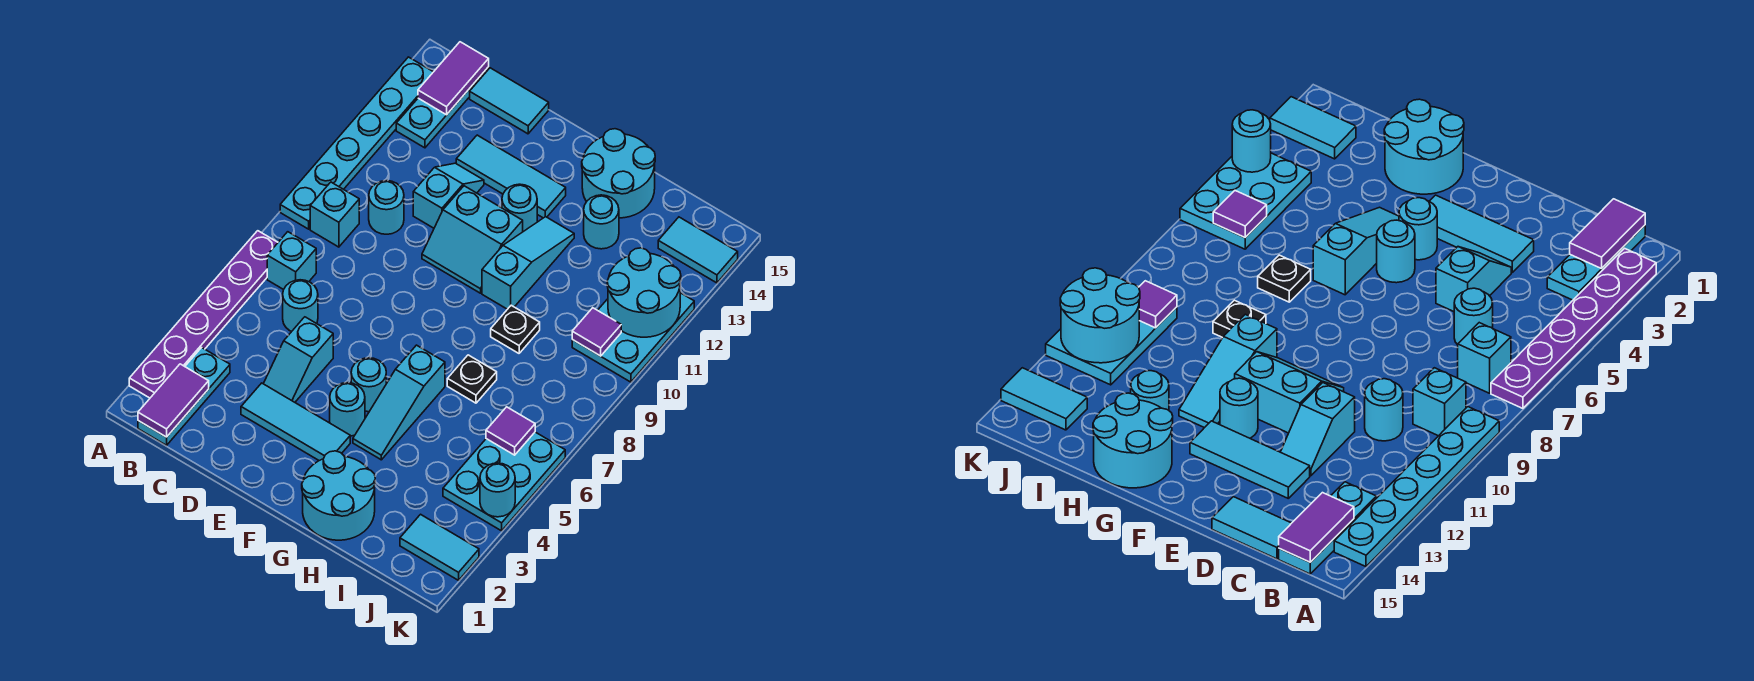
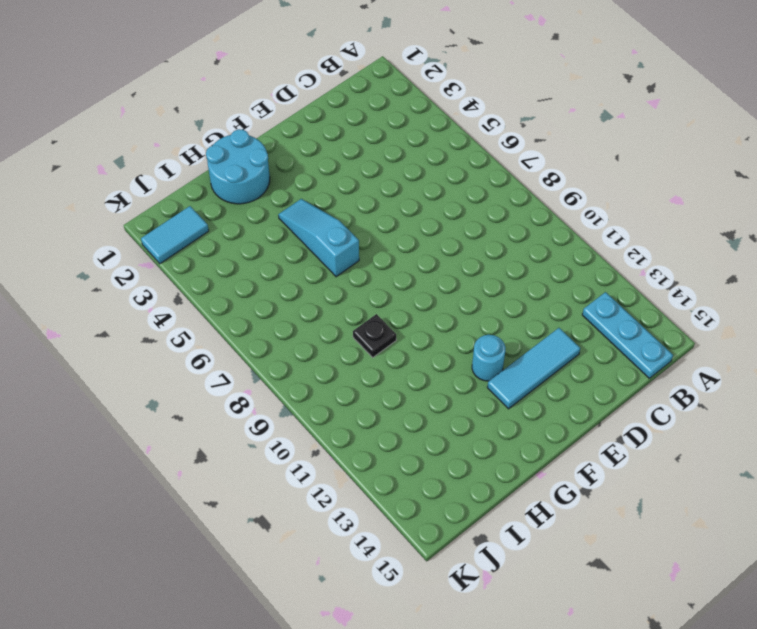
none -> purple 1x6 plate [129,231,278,398]
none -> cyan 1x6 plate [280,57,433,229]
none -> cyan 1x3 plate [138,348,230,445]
none -> cyan 1x1 brick [267,232,316,290]

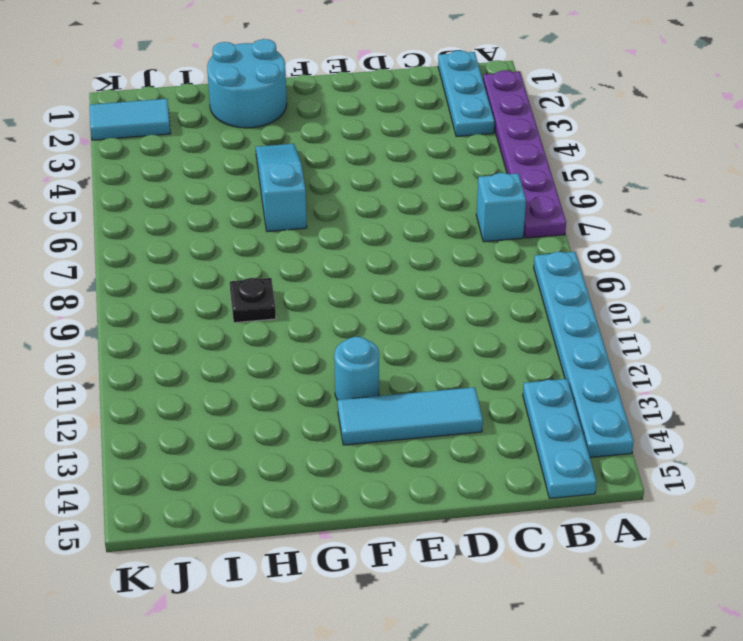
none -> cyan 1x1 brick [310,182,359,247]
none -> cyan 1x1 round brick [283,280,318,332]
none -> cyan 1x1 round brick [369,181,404,234]
none -> cyan 1x2 tile [470,68,549,134]

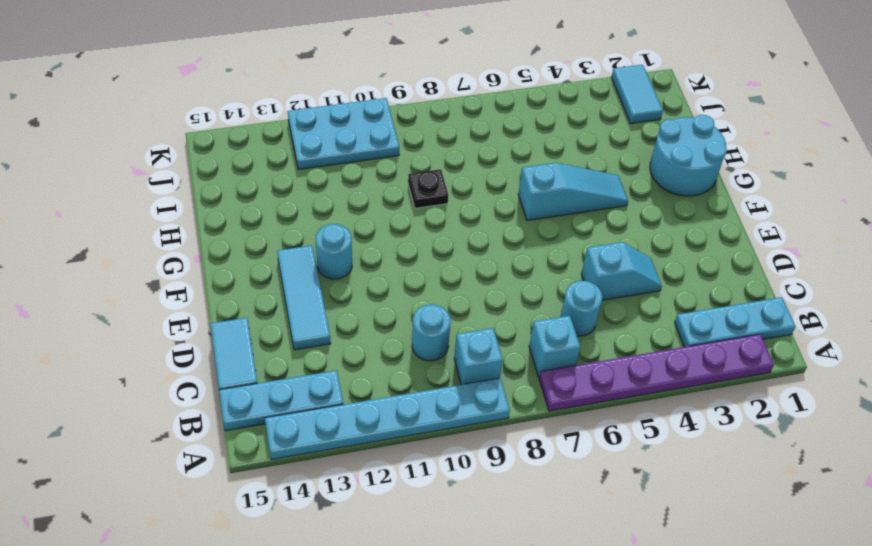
none -> cyan 1x3 tile [241,383,350,461]
none -> cyan 1x2 slope [413,163,484,228]
none -> cyan 2x2 slope [422,186,523,293]
none -> cyan 1x1 round brick [330,383,365,436]

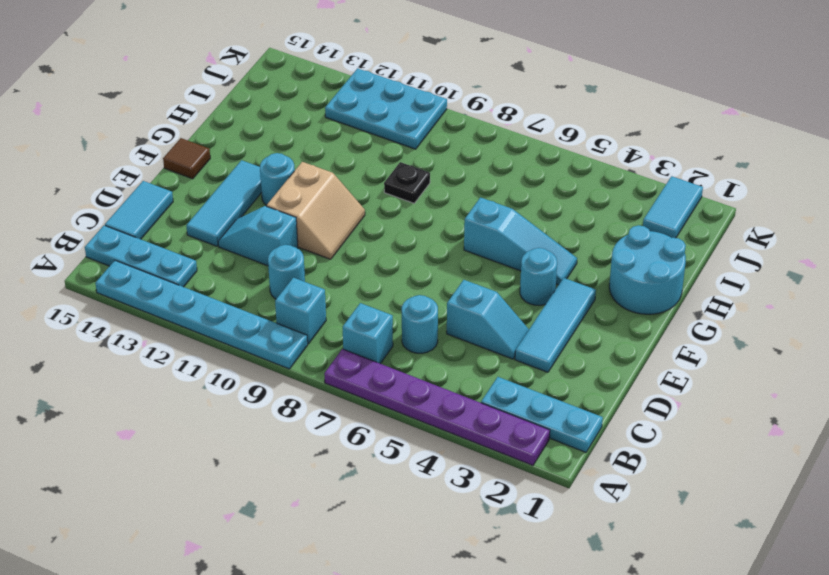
tan 2x2 slope [267,162,365,259] -> cyan 2x2 slope [422,186,523,293]
brown 1x1 tile [163,138,210,179] -> none
none -> cyan 1x1 round brick [351,358,386,412]
none -> cyan 1x3 slope [482,217,574,309]
none -> cyan 2x2 round brick [582,129,655,218]
none -> black 1x1 plate [447,355,497,403]

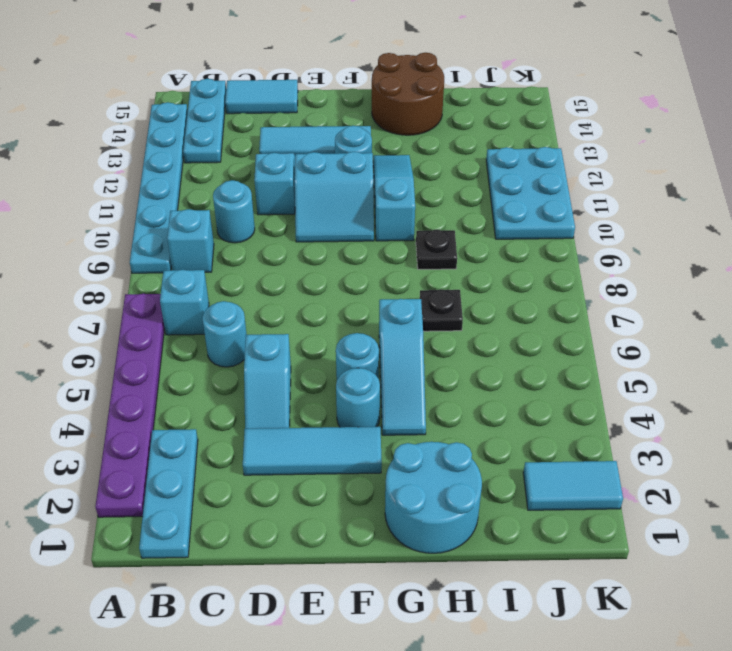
brown 2x2 round brick [372,53,444,135] -> cyan 2x2 round brick [582,129,655,218]
none -> cyan 1x1 round brick [584,195,619,249]
none -> cyan 2x3 plate [443,432,565,531]
none -> cyan 1x2 tile [658,217,738,283]
none -> purple 1x2 tile [138,364,209,437]

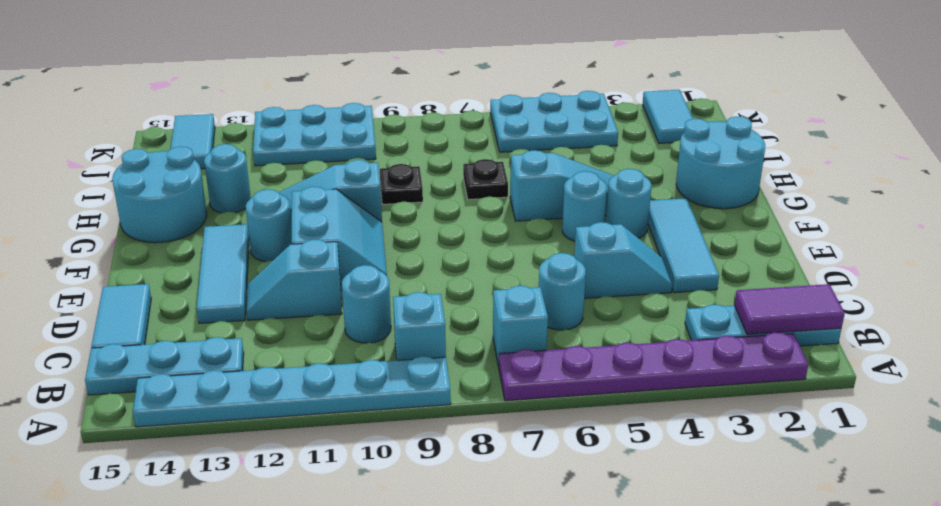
none -> purple 1x2 tile [418,42,489,115]
none -> purple 1x1 tile [486,407,535,455]
none -> purple 1x1 tile [572,308,621,356]
none -> cyan 2x2 round brick [607,248,681,337]

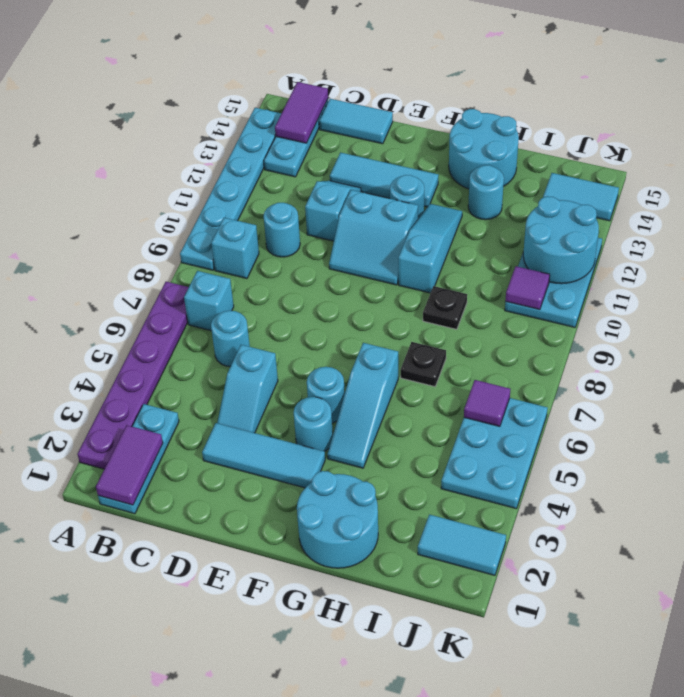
none -> cyan 1x1 round brick [480,463,515,517]

